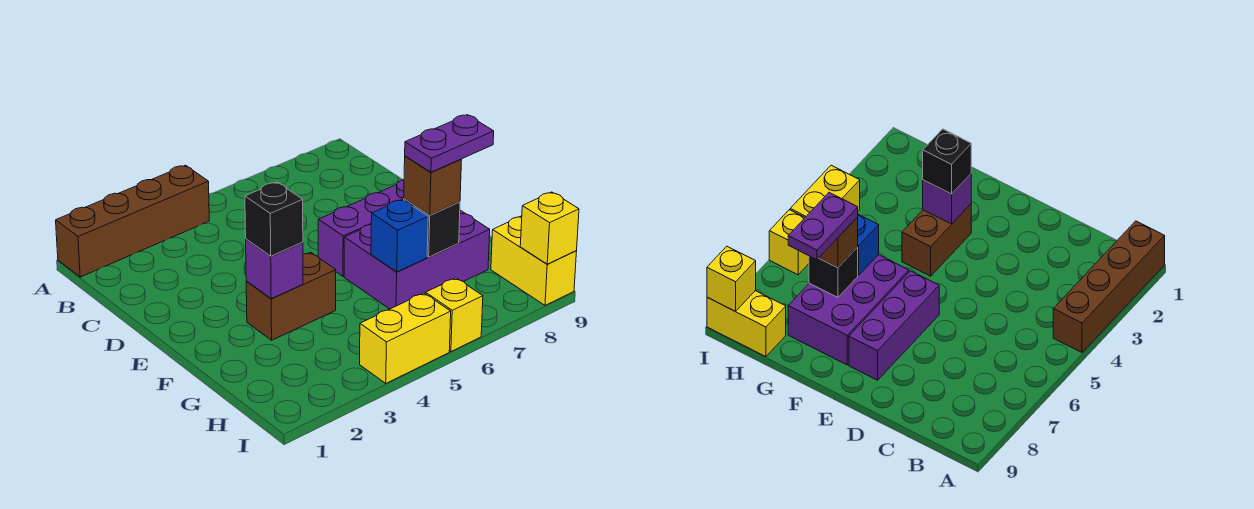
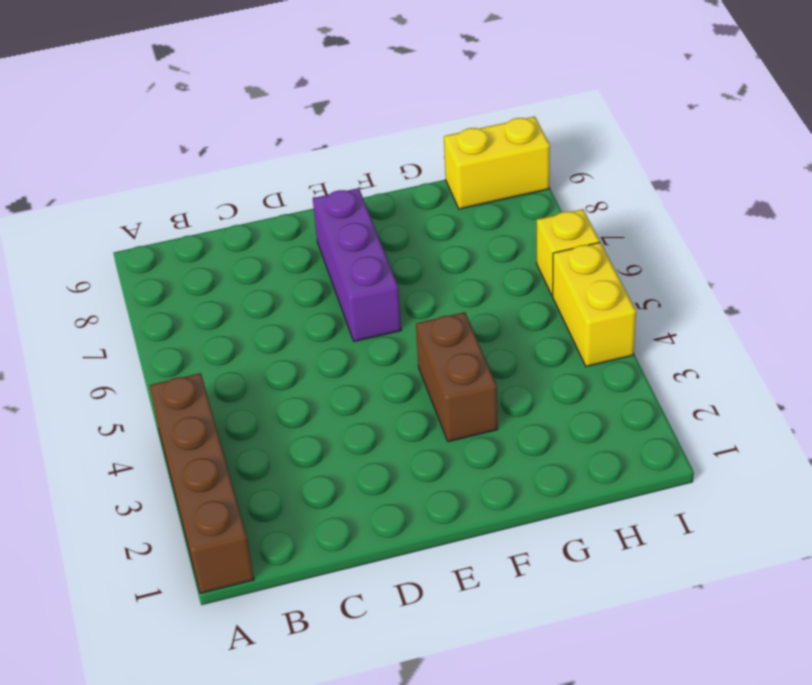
none -> purple 2x3 brick [344,210,490,309]
none -> purple 1x1 brick [246,239,303,299]
none -> blue 1x1 brick [371,200,428,272]

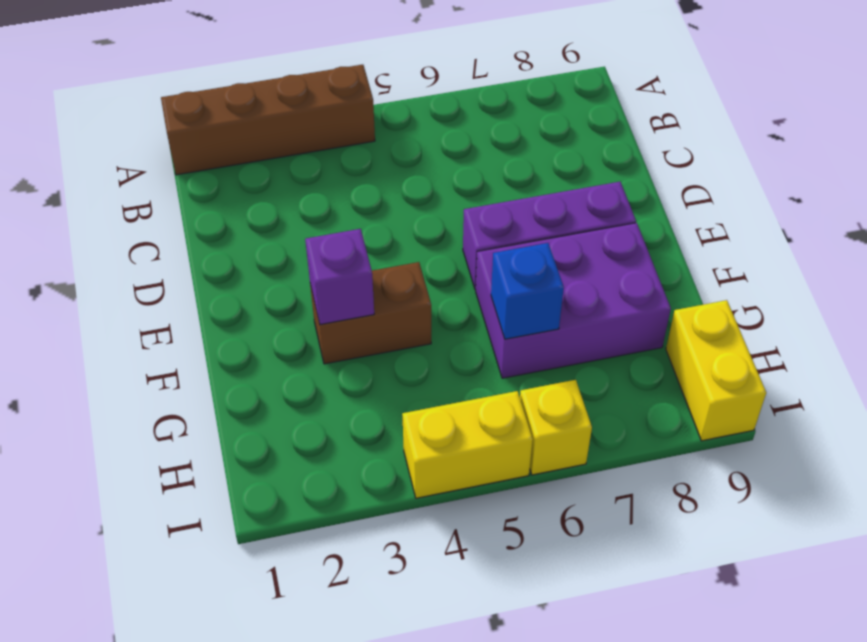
none -> black 1x1 brick [404,199,460,257]
none -> yellow 1x1 brick [520,192,579,264]
none -> black 1x1 brick [245,182,303,256]

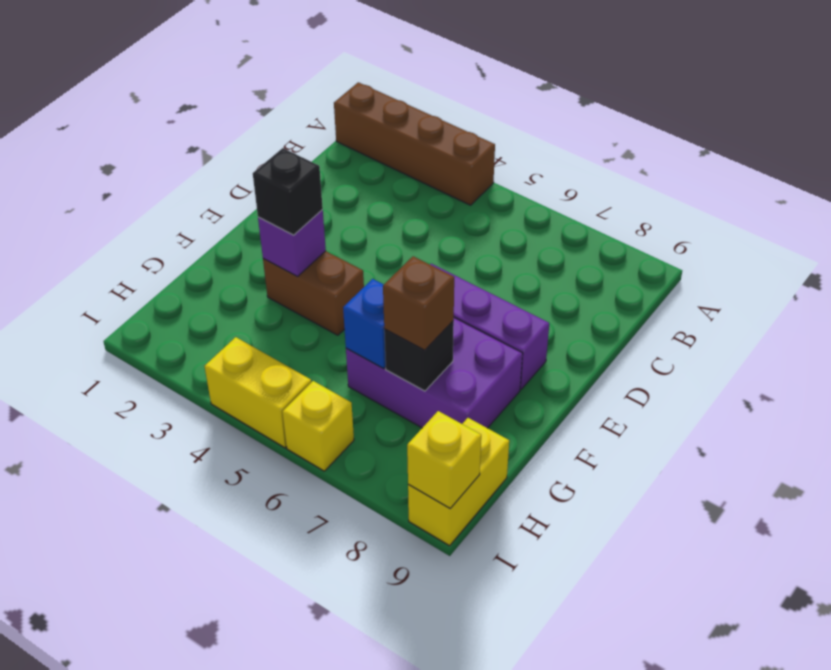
none -> purple 1x2 plate [405,115,494,172]

